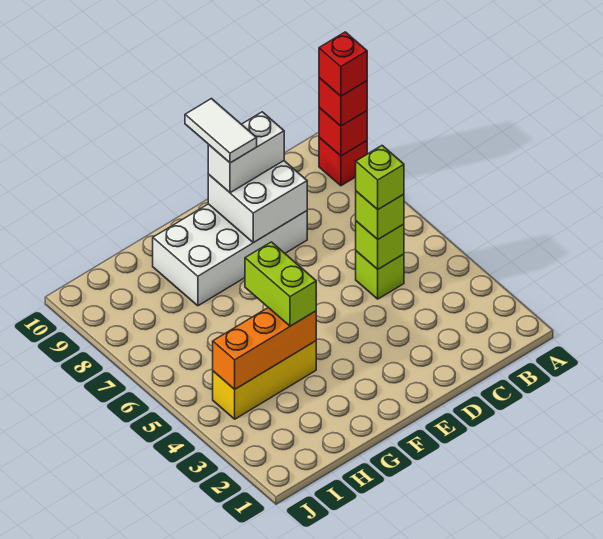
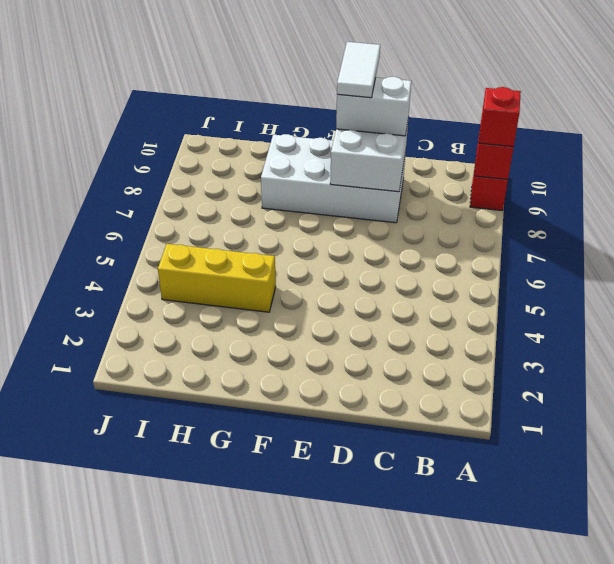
none -> lime 1x1 brick [356,251,404,299]
none -> lime 1x1 brick [356,221,404,269]
none -> orange 1x3 brick [213,308,316,389]

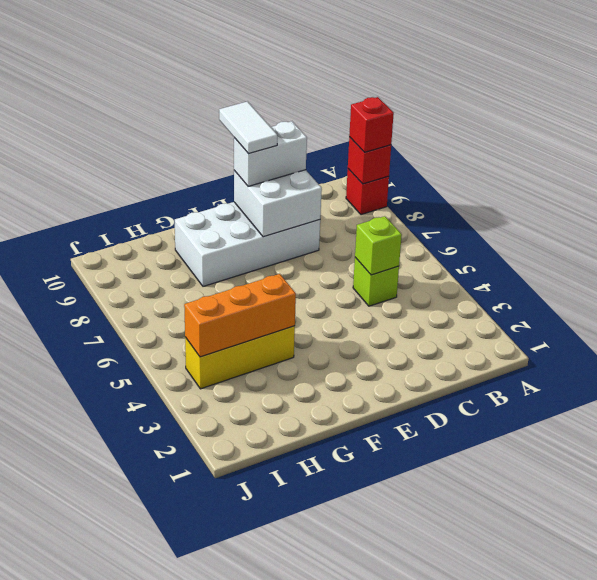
none -> lime 1x1 brick [356,191,404,239]
none -> lime 1x2 brick [245,242,316,326]
none -> red 1x1 brick [319,32,367,96]

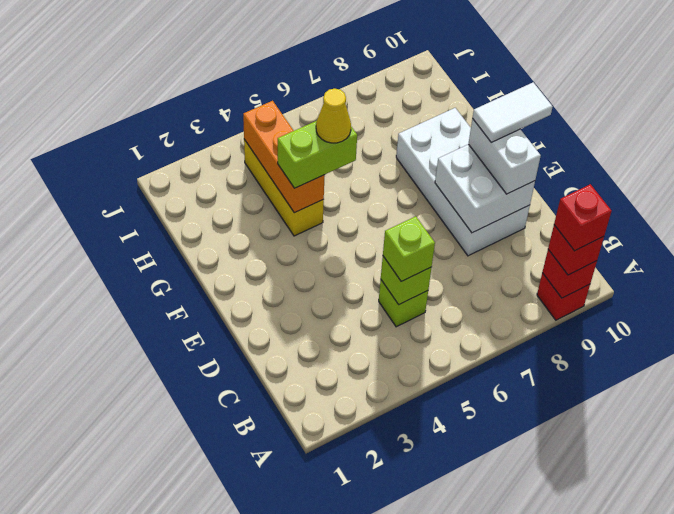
yellow 1x1 cone [316,89,351,143] -> none
none -> lime 1x1 brick [356,146,404,210]

